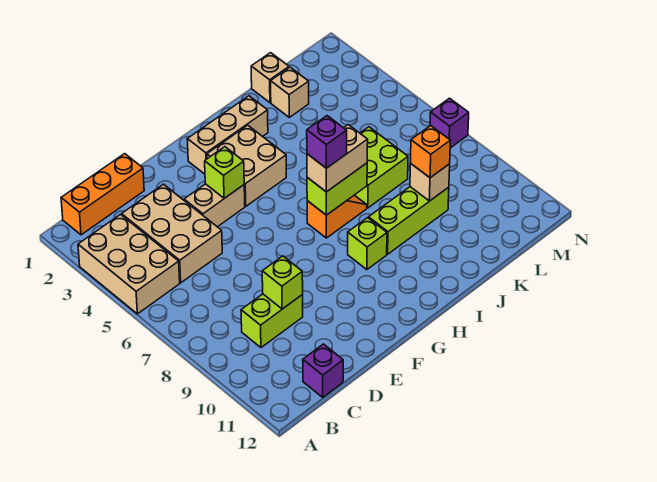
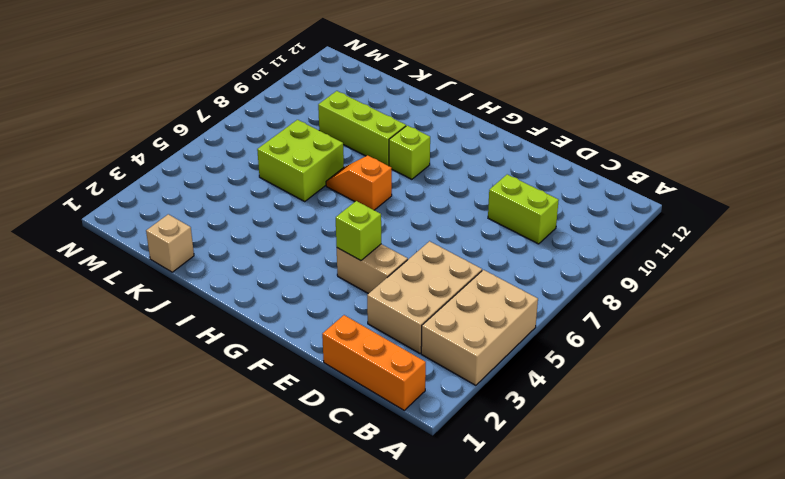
none -> purple 1x1 brick [303,344,343,397]
none -> tan 1x3 brick [187,96,268,174]
none -> tan 2x2 brick [207,125,286,206]

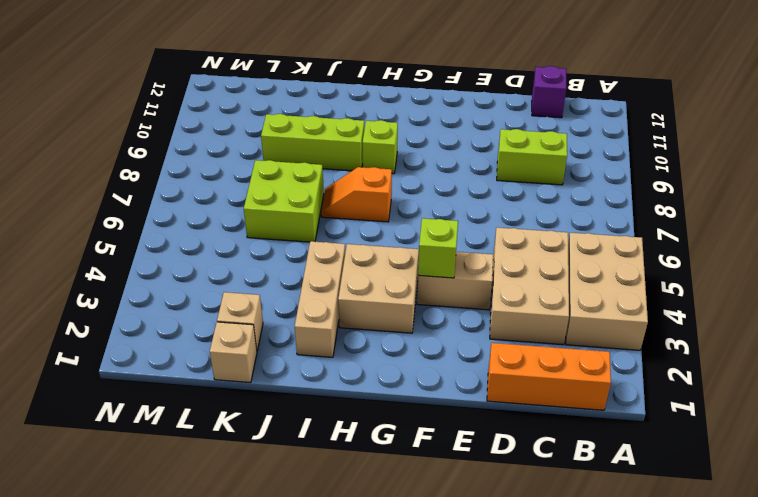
tan 1x3 brick [295,241,345,357] -> tan 1x3 brick turned to [187,96,268,174]
none -> purple 1x1 brick [430,98,469,148]
none -> lime 1x1 brick [262,256,303,309]
none -> lime 1x2 brick [307,163,367,215]

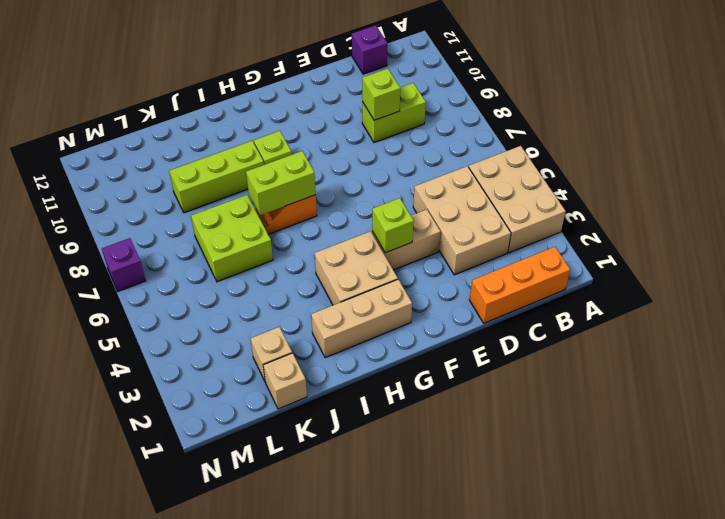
none -> tan 1x1 brick [410,164,450,201]
none -> tan 1x2 brick [307,125,368,192]
none -> orange 1x1 brick [410,126,450,178]

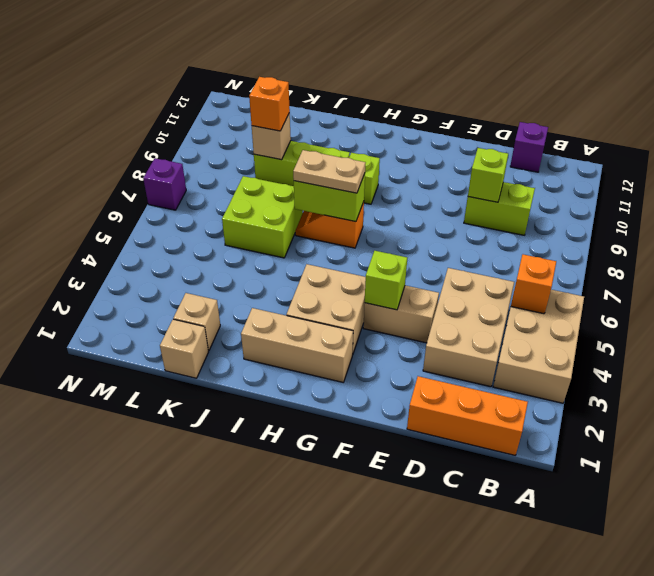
orange 1x1 brick [511,254,556,314] -> none
tan 1x2 plate [293,150,365,193] -> tan 1x2 brick [307,125,368,192]
none -> purple 1x1 brick [307,116,347,168]

